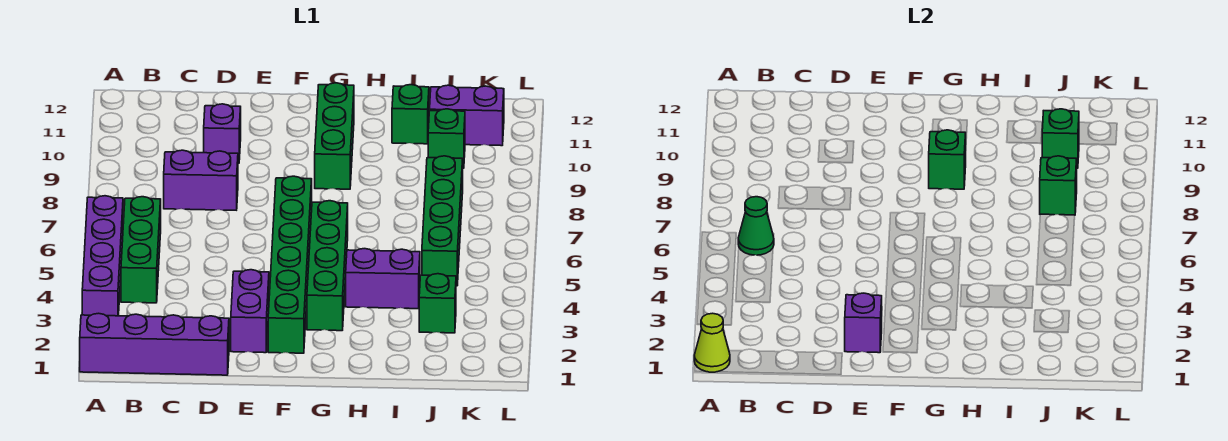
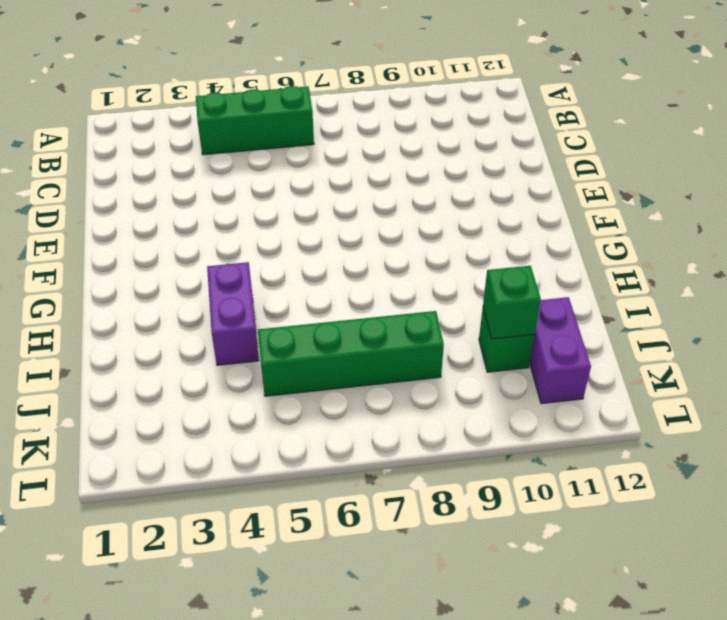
none -> purple 1x4 brick [80,313,229,375]
none -> purple 1x4 brick [82,196,123,316]
none -> purple 1x2 brick [164,150,238,210]

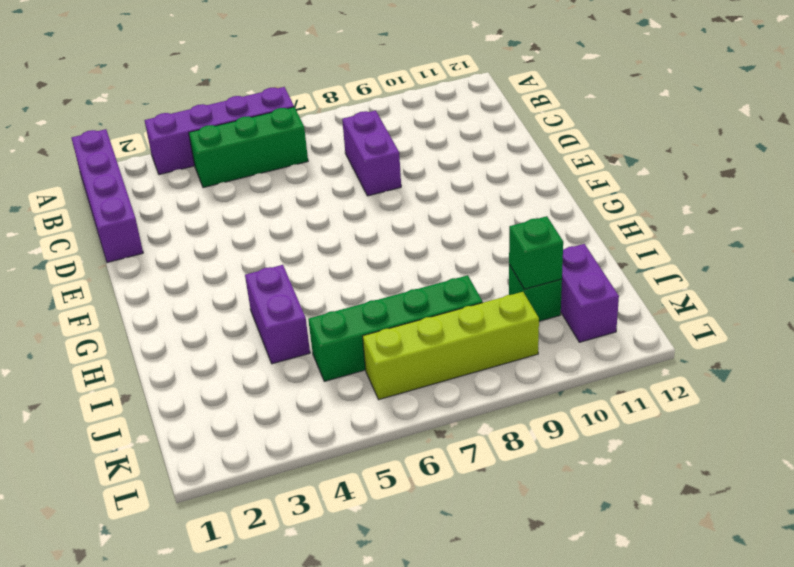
lime 1x4 brick [363,292,539,399] -> none
none -> purple 1x1 brick [204,104,241,163]
none -> purple 1x2 brick [231,270,269,353]
none -> green 1x6 brick [268,176,312,353]

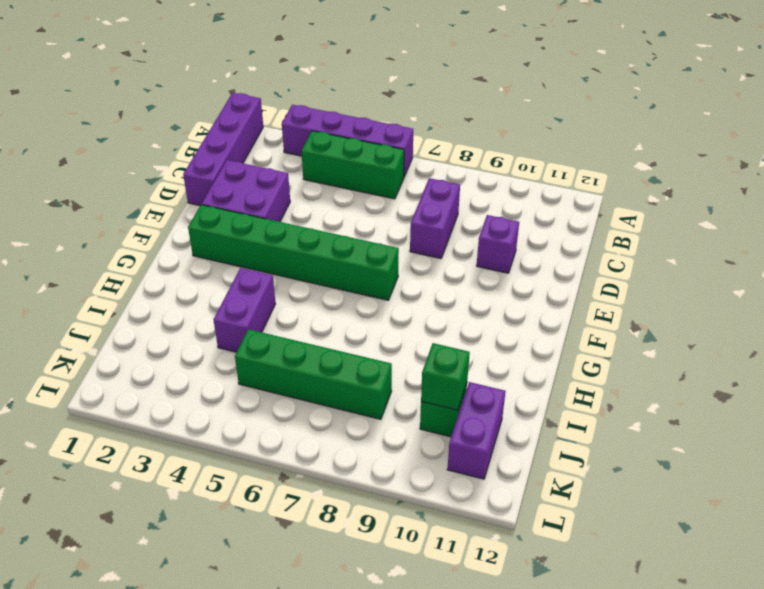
purple 2x2 brick [202,160,290,221] -> purple 1x2 brick [231,270,269,353]
none -> green 1x4 brick [307,201,348,331]
none -> green 1x3 brick [315,83,354,189]
none -> green 1x1 brick [392,85,429,144]

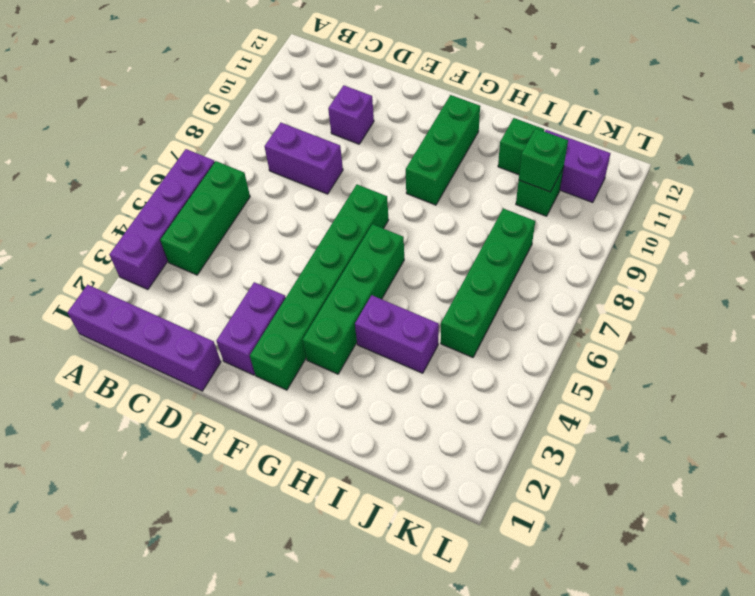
none -> green 1x1 brick [419,274,456,333]
none -> lime 1x1 cone [694,313,730,372]
none -> green 1x1 cone [738,197,774,255]

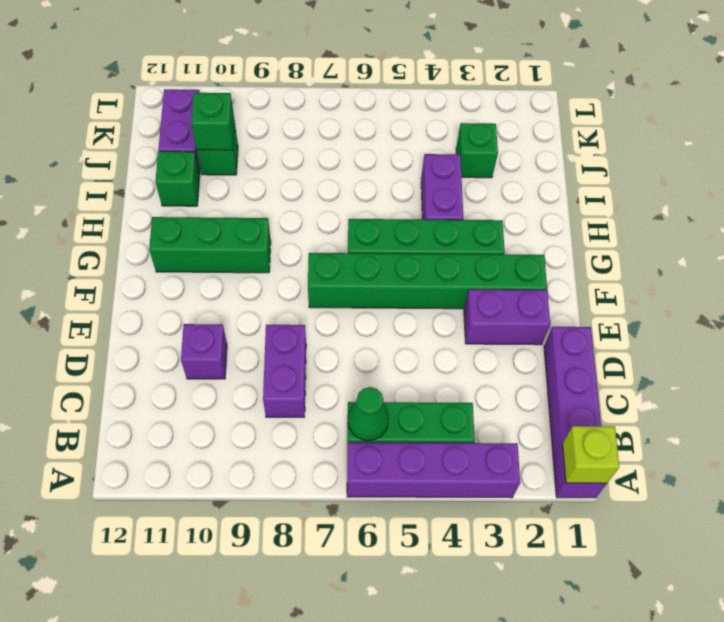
lime 1x1 brick [563,426,619,483] -> lime 1x1 cone [694,313,730,372]
none -> green 1x4 brick [422,156,463,286]
none -> purple 1x1 brick [845,293,882,353]
none -> green 1x1 brick [929,130,966,189]

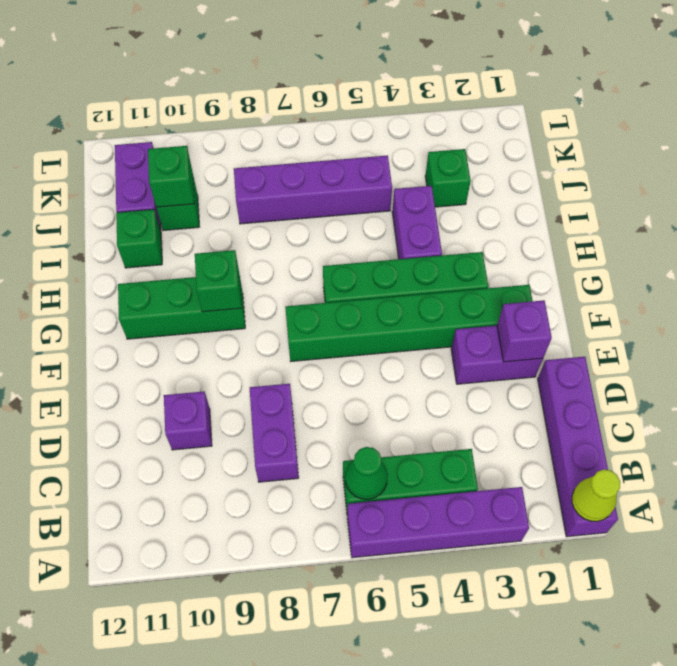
purple 1x4 brick [234,155,392,224] -> green 1x4 brick [422,156,463,286]
none -> green 1x1 brick [1040,156,1077,215]

